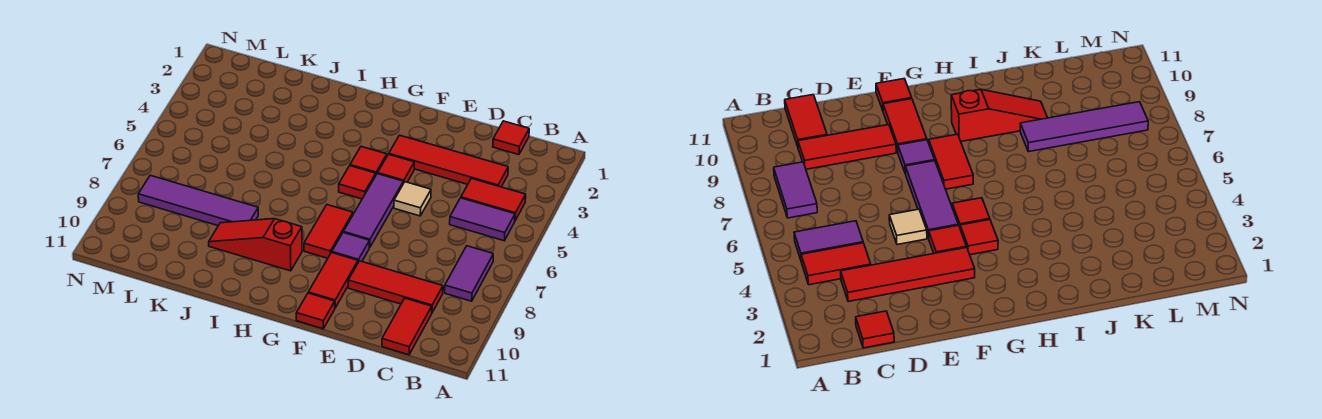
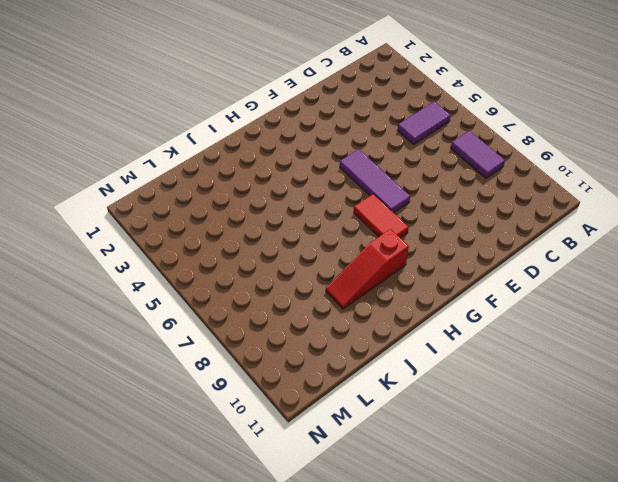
none -> red 1x2 tile [461,178,526,220]
none -> red 1x1 tile [493,121,529,155]
none -> red 1x4 tile [389,135,508,187]

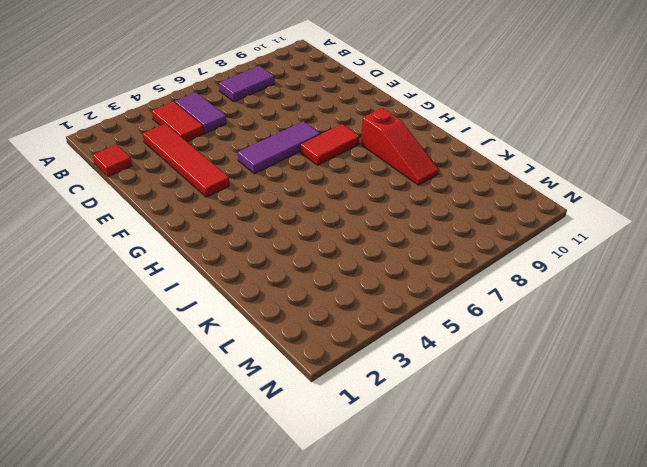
none -> red 1x3 tile [348,261,443,313]
none -> red 1x2 tile [382,298,432,355]
none -> tan 1x1 tile [394,182,431,216]

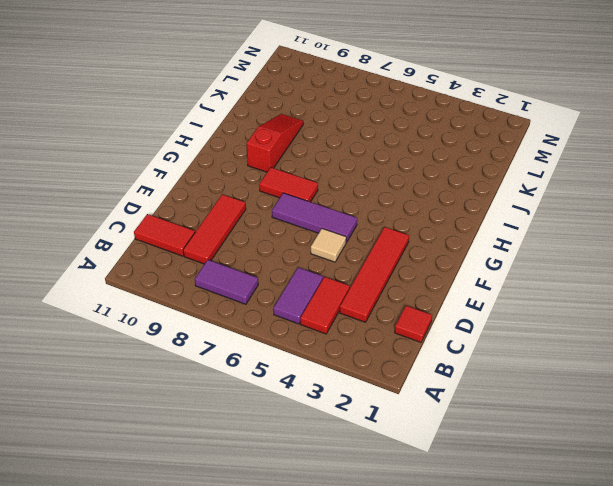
none -> red 1x1 tile [378,154,414,183]
none -> purple 1x1 tile [332,233,370,262]
none -> red 1x2 tile [308,253,358,308]

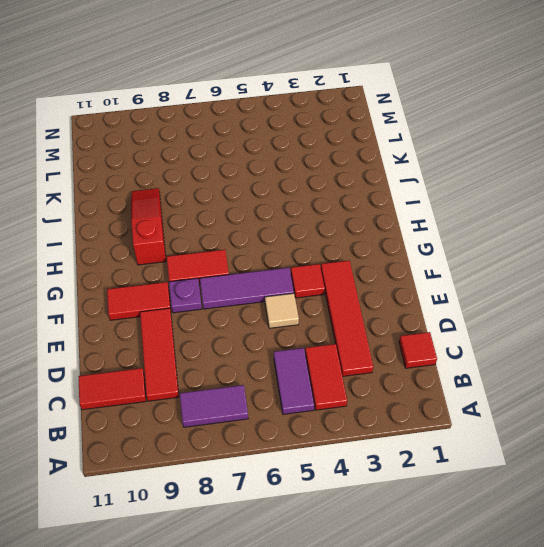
purple 1x1 plate [169,278,202,313] -> purple 1x1 tile [332,233,370,262]
none -> red 1x1 tile [296,293,335,329]
none -> red 1x1 tile [350,147,387,174]
none -> red 1x1 tile [339,166,376,199]

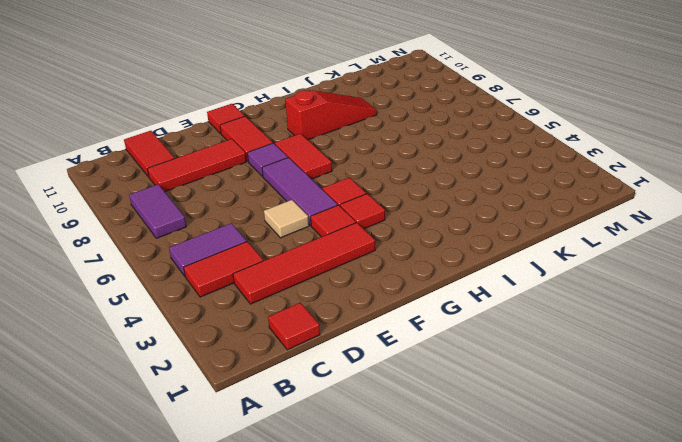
none -> purple 1x4 tile [138,175,258,226]

